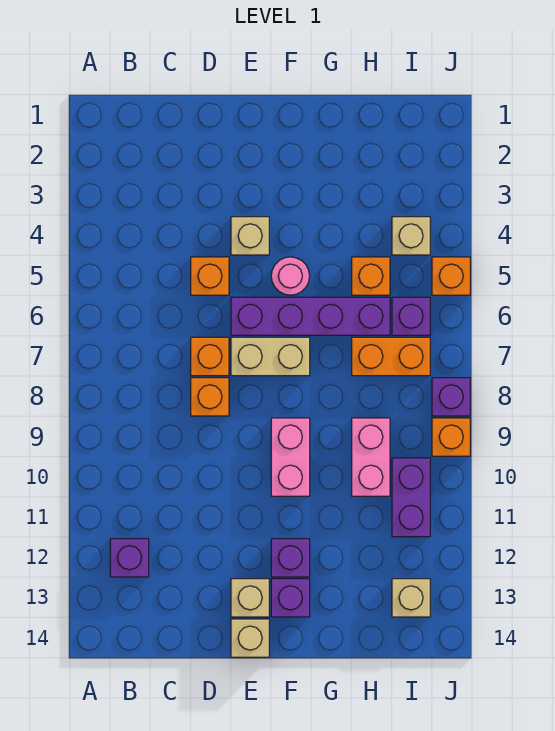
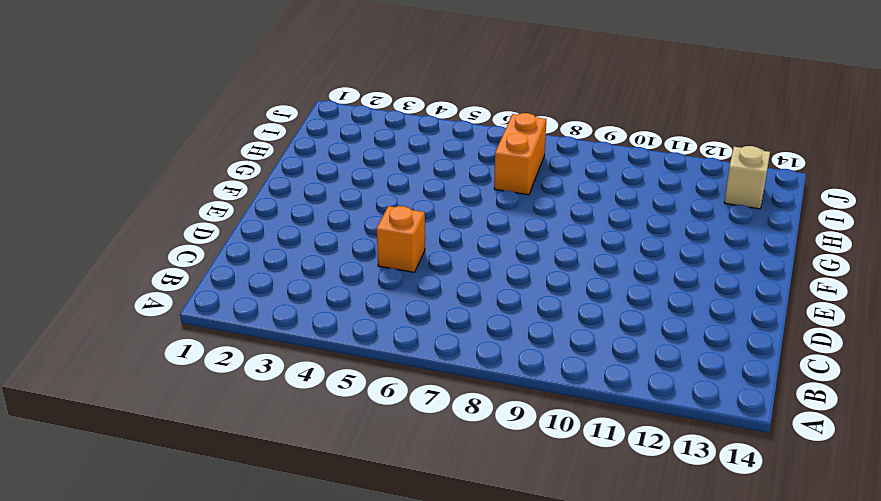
none -> purple 1x1 brick [110,539,149,577]
none -> orange 1x1 brick [191,337,229,376]
none -> orange 1x1 brick [191,378,229,416]

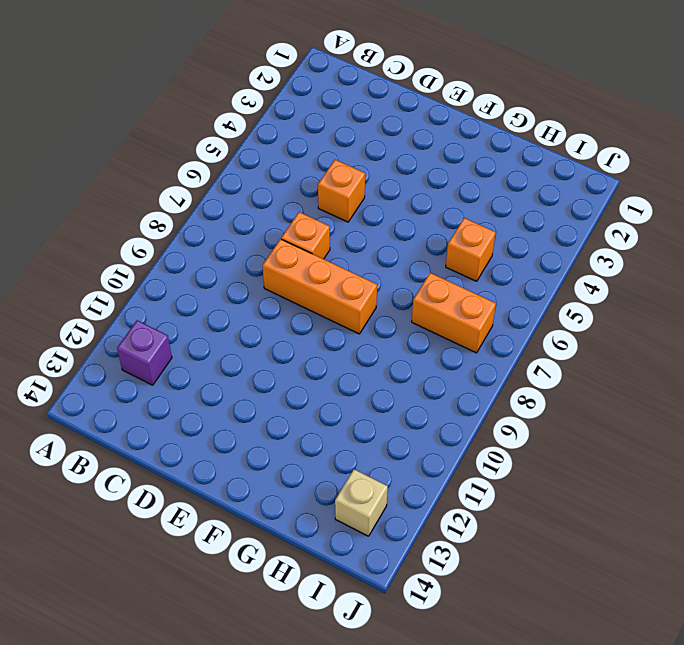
orange 1x3 brick [262,239,377,334] -> orange 1x1 brick [191,378,229,416]
none -> tan 1x1 brick [231,217,269,255]
none -> purple 1x4 brick [231,297,390,335]
none -> tan 1x2 brick [231,337,310,376]

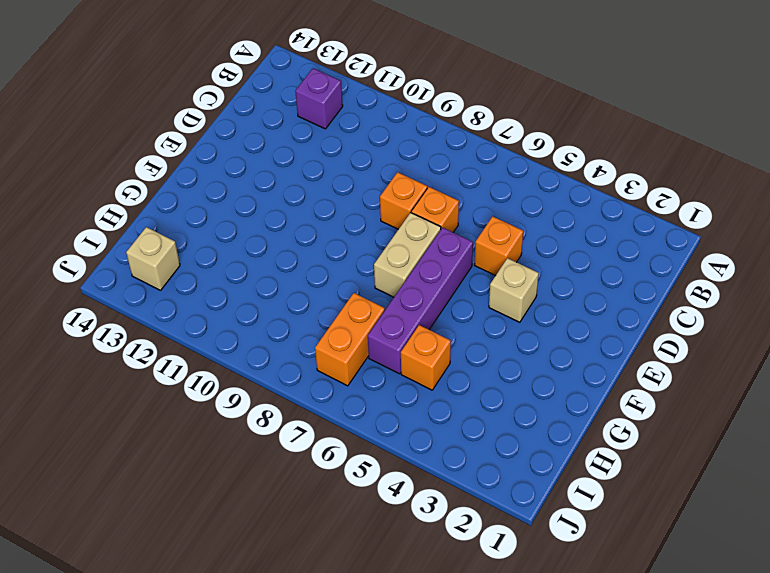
none -> tan 1x1 brick [231,579,269,617]
none -> tan 1x1 brick [231,619,269,657]
none -> pink 1x1 round brick [271,257,309,295]

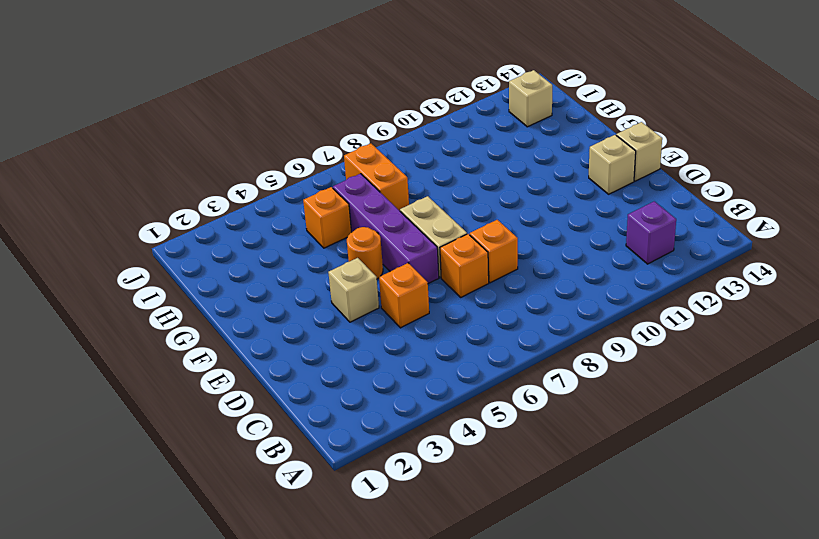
orange 1x1 round brick [347,227,383,279] -> pink 1x1 round brick [271,257,309,295]
none -> pink 1x2 brick [271,418,310,496]
none -> purple 1x1 brick [271,539,310,577]
none -> purple 1x1 brick [271,579,310,617]

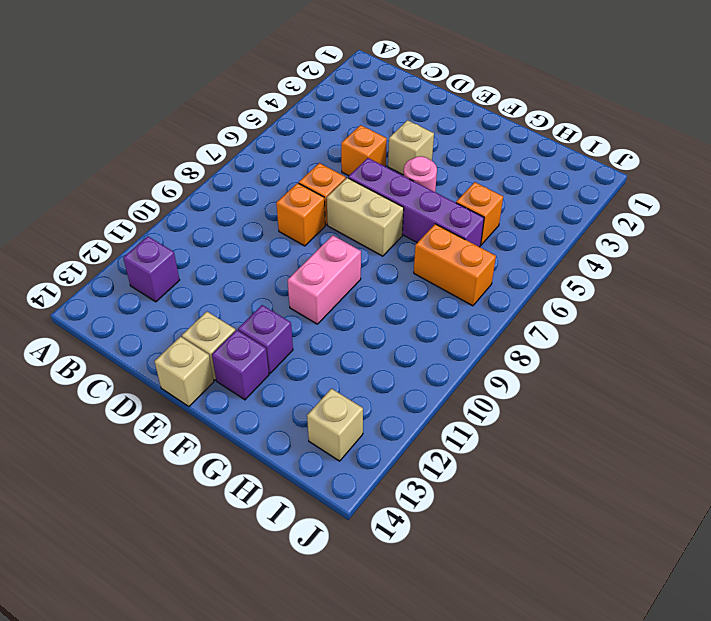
none -> pink 1x2 brick [352,418,390,496]
none -> tan 1x1 brick [392,217,430,255]
none -> purple 1x1 brick [392,297,430,335]

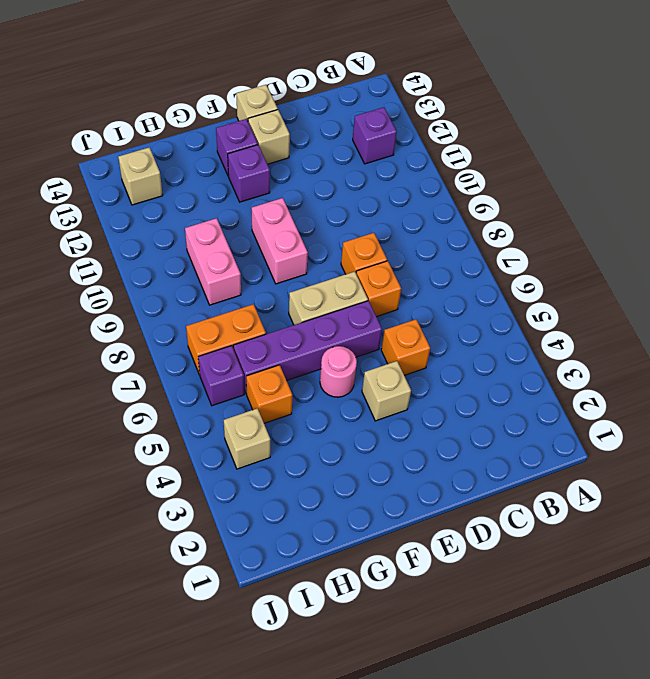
none -> purple 1x2 brick [392,458,430,537]
none -> orange 1x1 brick [432,257,470,295]
none -> purple 1x1 brick [432,378,470,416]

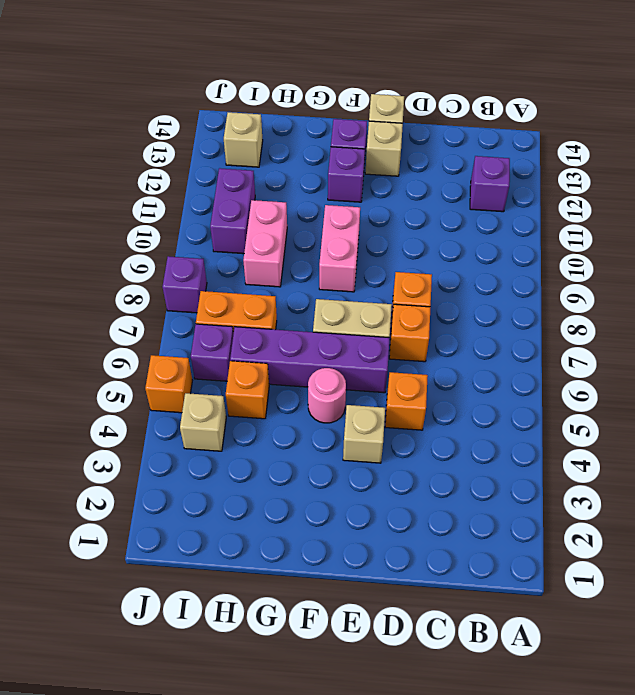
none -> orange 1x1 brick [432,418,470,456]

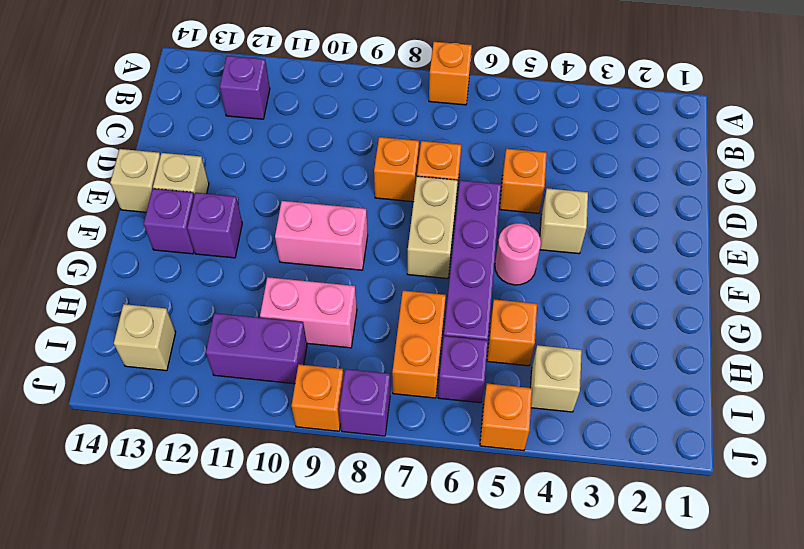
orange 1x1 brick [429,42,472,105] -> none

